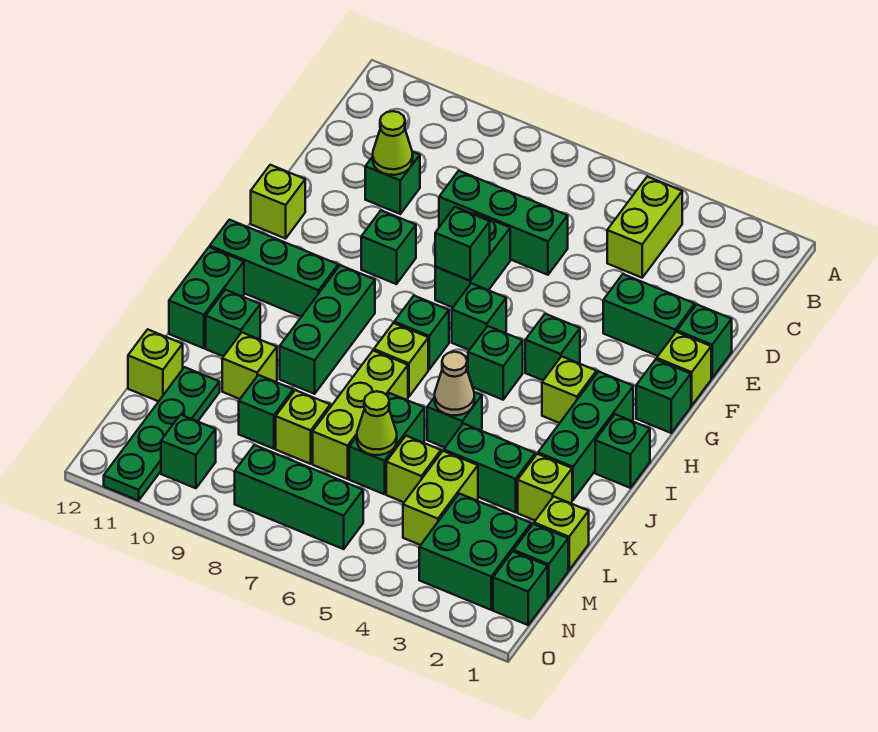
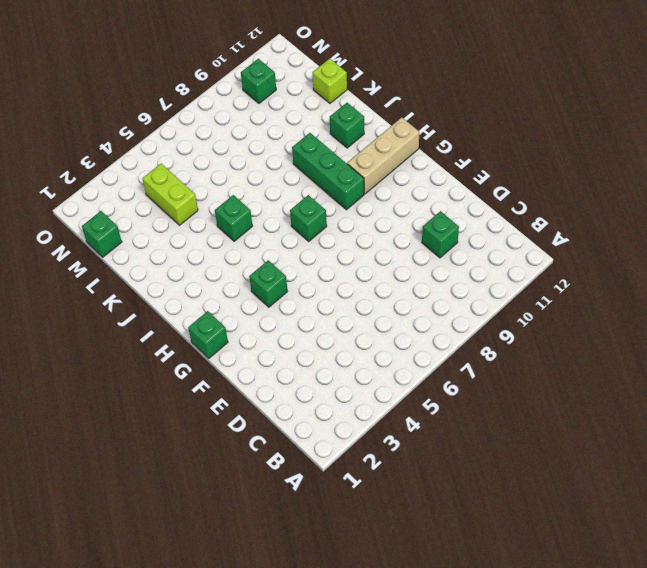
tan 1x3 brick [347,118,419,194] -> green 1x3 brick [210,220,338,317]
none -> lime 1x2 brick [607,177,682,278]
none -> green 1x3 brick [439,171,568,275]
none -> green 1x1 brick [677,304,732,378]
none -> green 1x2 brick [603,274,695,356]

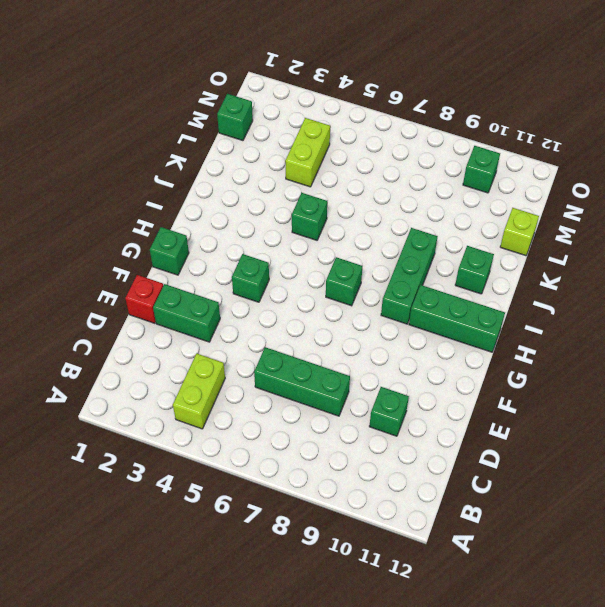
red 1x1 brick [125,275,163,323] -> green 1x1 brick [677,304,732,378]
none -> green 1x2 brick [435,213,510,307]
none -> lime 1x1 brick [657,332,711,406]
none -> green 1x1 brick [361,210,416,284]
none -> lime 1x1 brick [251,165,305,239]

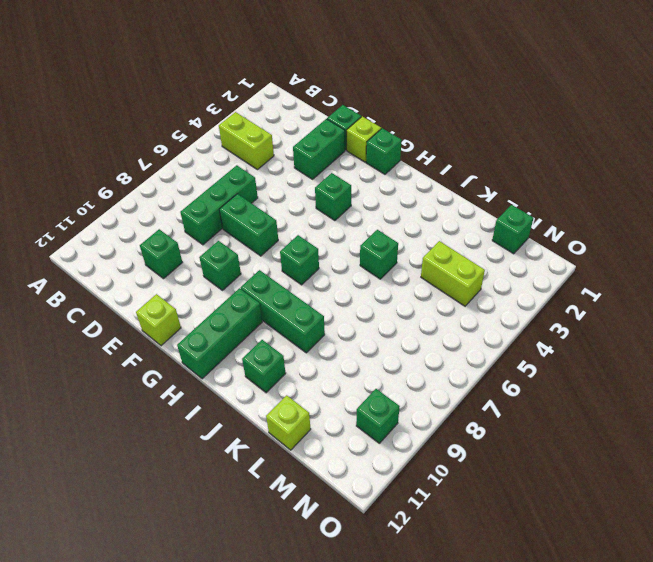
none -> green 1x1 brick [452,283,506,350]
none -> green 1x3 brick [538,372,633,500]
none -> lime 1x1 brick [542,356,597,423]
none -> green 1x1 brick [468,326,523,400]

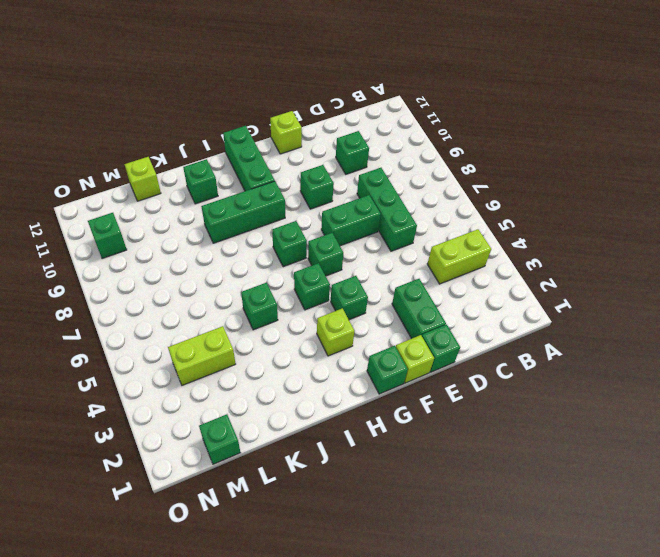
none -> green 1x3 brick [538,372,633,500]
none -> green 1x1 brick [595,414,650,488]
none -> lime 1x1 brick [374,323,428,397]
none -> green 1x2 brick [169,247,244,348]

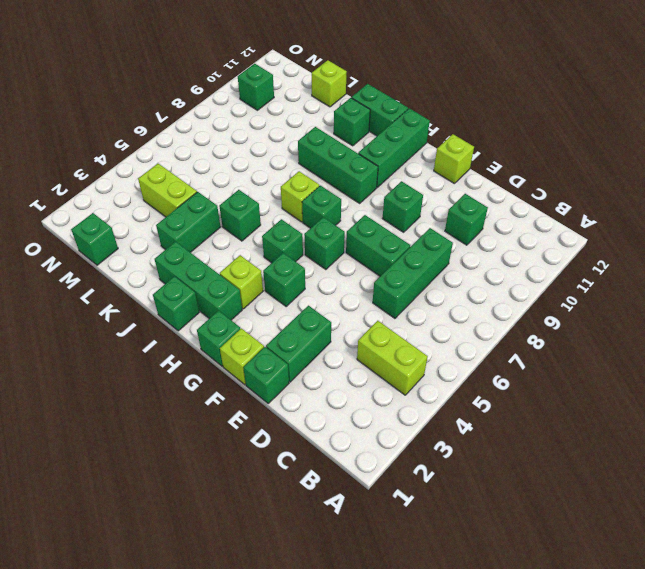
none -> lime 1x3 brick [313,351,408,479]
none -> lime 1x1 brick [518,454,572,520]
none -> green 1x2 brick [349,393,425,494]
none -> lime 1x1 brick [222,333,277,399]

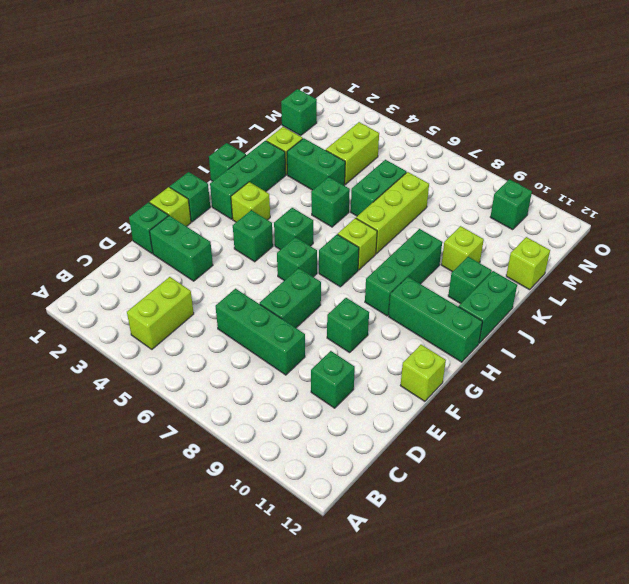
none -> lime 1x1 brick [534,496,589,570]
none -> lime 1x1 brick [386,436,441,502]
none -> lime 1x1 brick [276,390,330,464]
none -> green 1x1 brick [239,375,293,449]

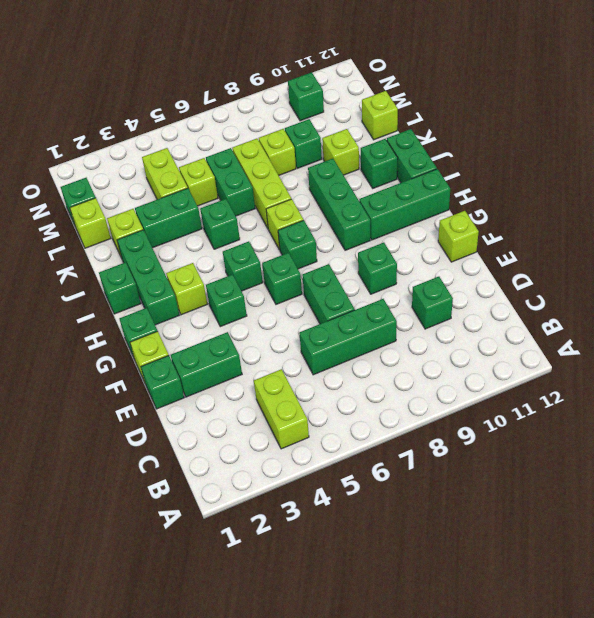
none -> green 1x4 plate [104,367,220,501]
none -> green 2x2 brick [419,493,531,610]
none -> green 1x1 brick [493,551,548,625]
none -> green 1x3 brick [235,445,363,549]

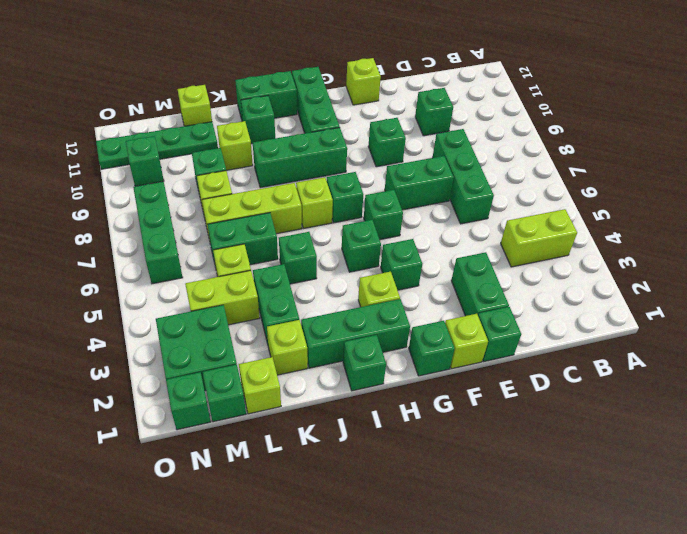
none -> lime 1x1 cone [373,111,413,175]
none -> green 1x1 brick [435,207,490,281]
none -> tan 1x1 cone [435,352,474,415]
none -> lime 1x1 cone [357,391,397,455]

